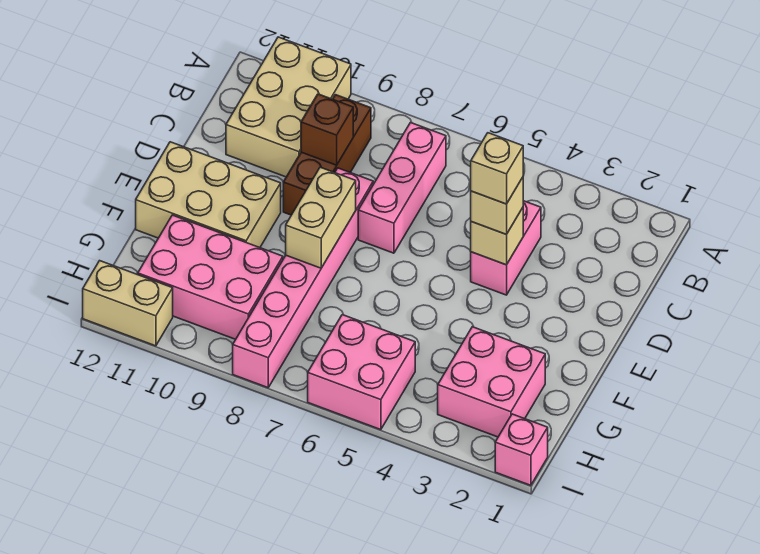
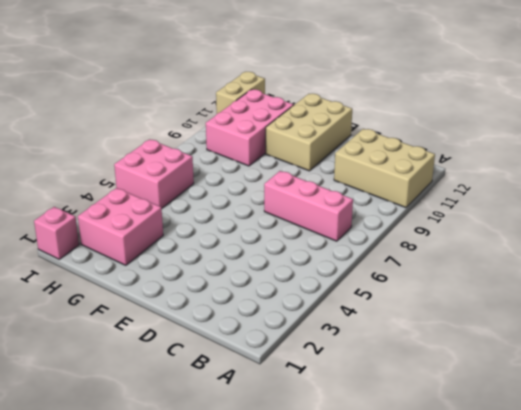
none -> brown 1x3 brick [283,95,371,215]
none -> pink 1x2 brick [471,201,541,295]
none -> pink 1x6 brick [233,168,373,388]

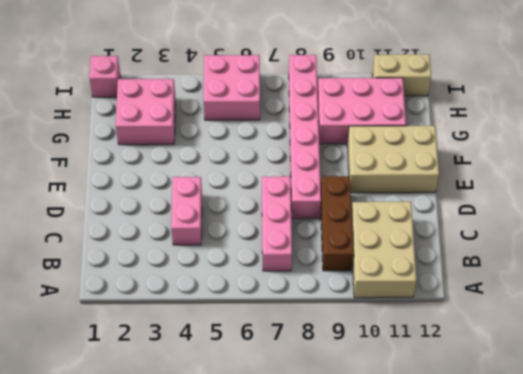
none -> brown 1x1 brick [301,94,353,165]
none -> tan 1x1 brick [471,208,523,265]
none -> tan 1x2 brick [286,167,356,268]

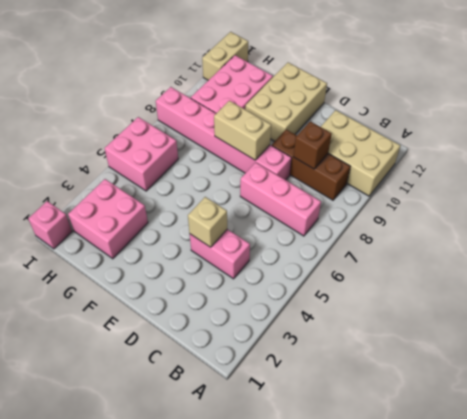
none -> tan 1x1 brick [471,177,523,235]
none -> tan 1x1 brick [471,133,523,204]

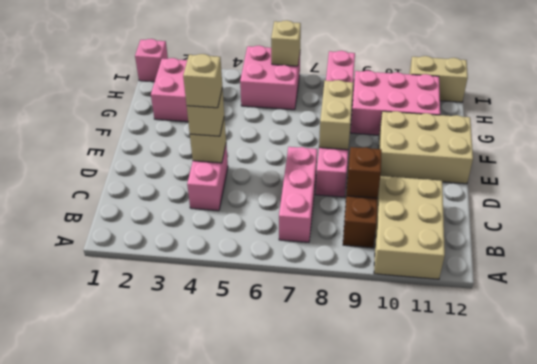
tan 1x1 brick [271,20,301,66] -> none

